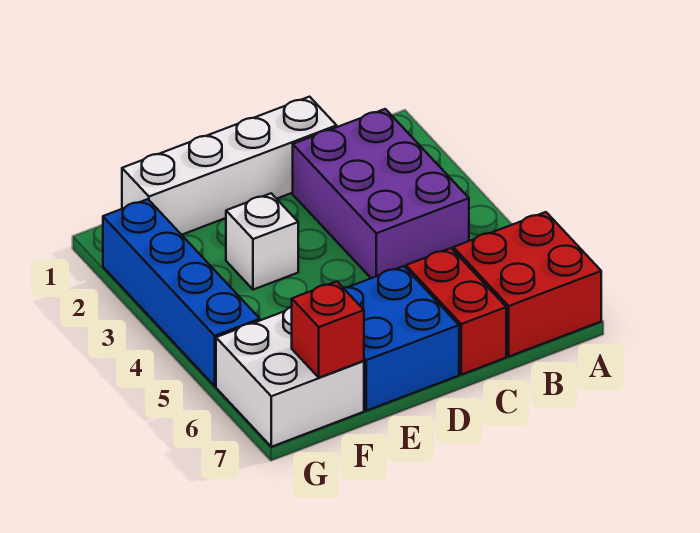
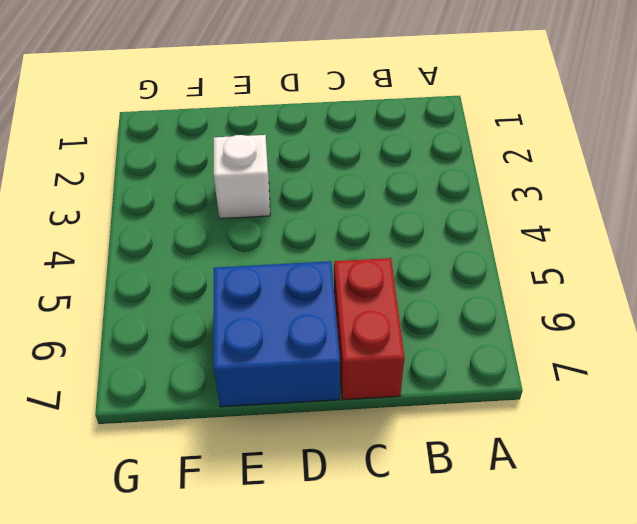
none -> red 2x2 brick [453,212,601,356]
none -> purple 2x3 brick [293,109,469,278]

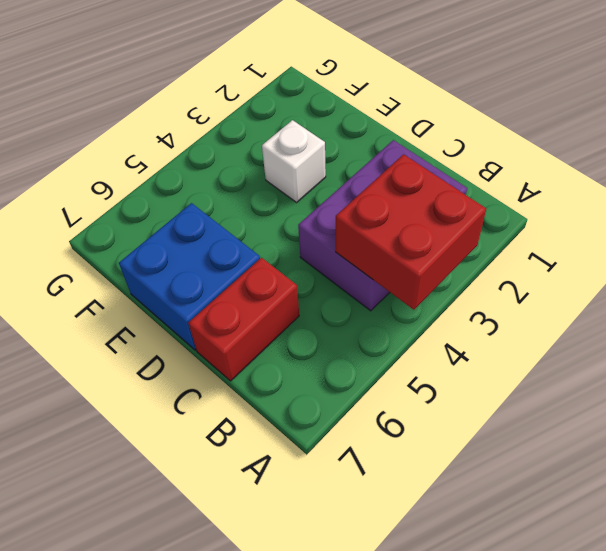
red 2x2 brick [336,154,486,310] -> red 2x2 brick moved to [453,212,601,356]
none -> white 1x4 brick [122,97,337,235]
none -> white 2x2 brick [216,307,364,447]

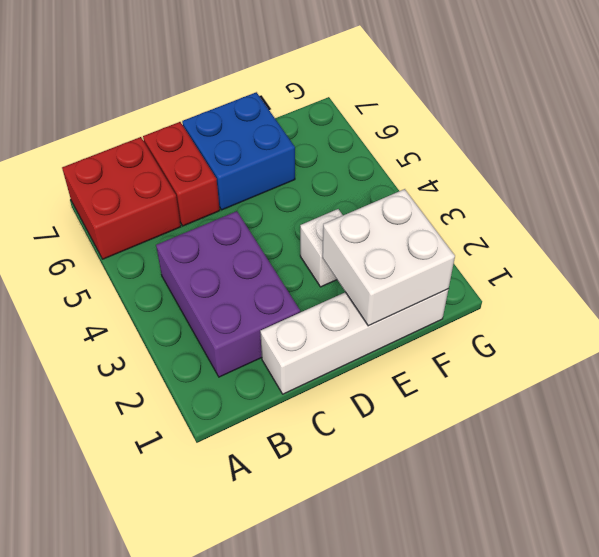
white 2x2 brick [322,189,455,326] -> white 2x2 brick moved to [216,307,364,447]
none -> blue 1x4 brick [103,199,260,386]
none -> red 1x1 brick [292,281,364,378]

